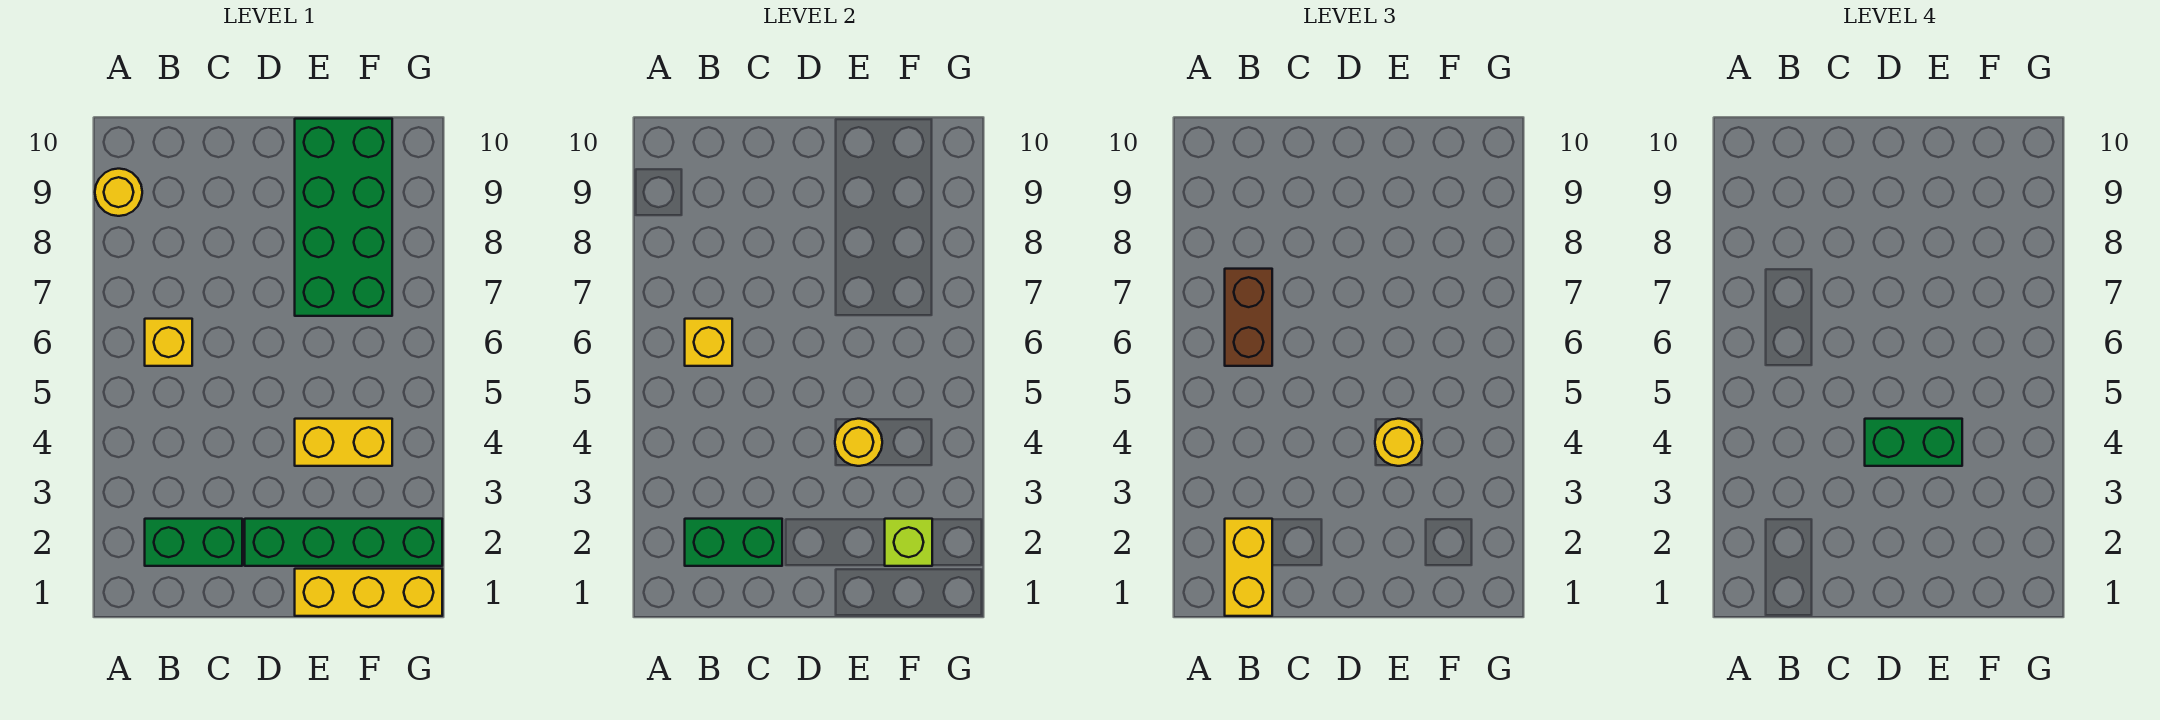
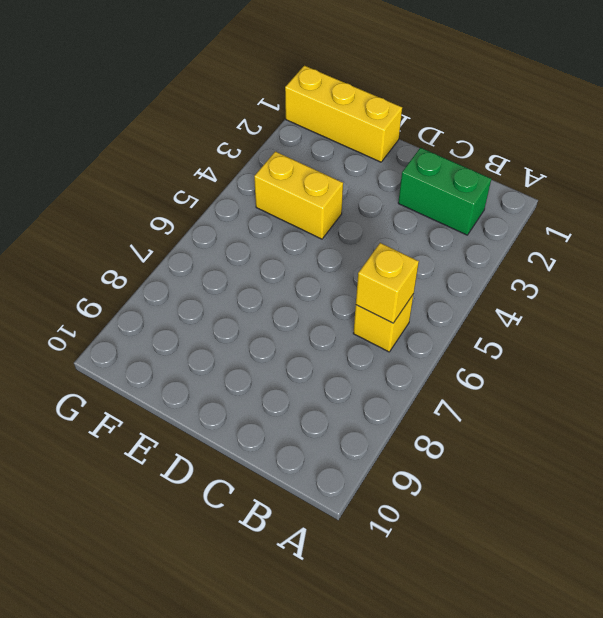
none -> yellow 1x1 round brick [95,169,142,216]
none -> green 1x4 brick [245,519,442,566]
none -> green 2x4 brick [295,119,392,316]

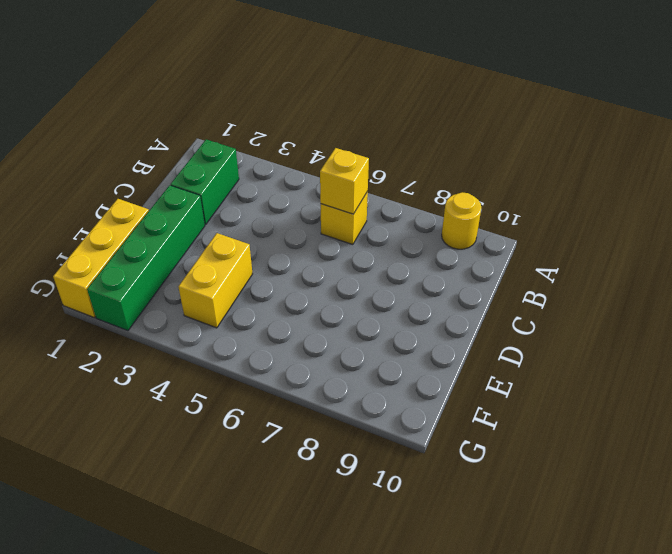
none -> green 2x4 brick [295,119,392,316]
none -> green 1x2 brick [685,519,782,566]
none -> yellow 1x1 round brick [835,419,882,466]

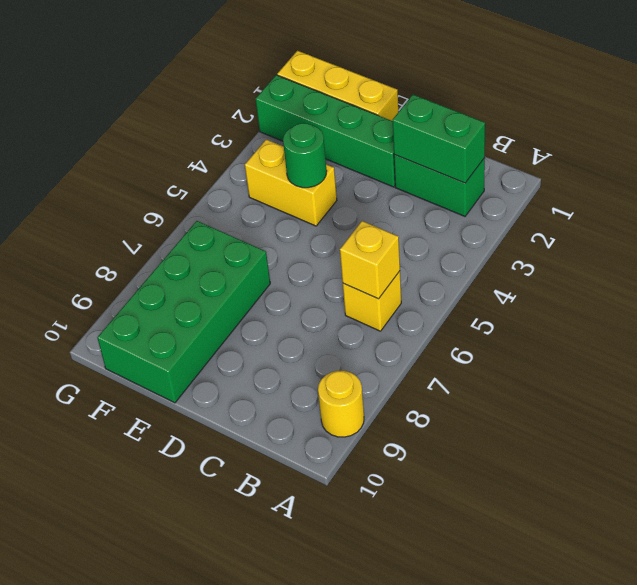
green 1x1 round brick [283,123,327,188] -> yellow 1x1 round brick [835,419,882,466]
none -> lime 1x1 brick [885,519,932,566]
none -> yellow 1x2 brick [1225,519,1272,616]
none -> brown 1x2 brick [1225,269,1272,366]

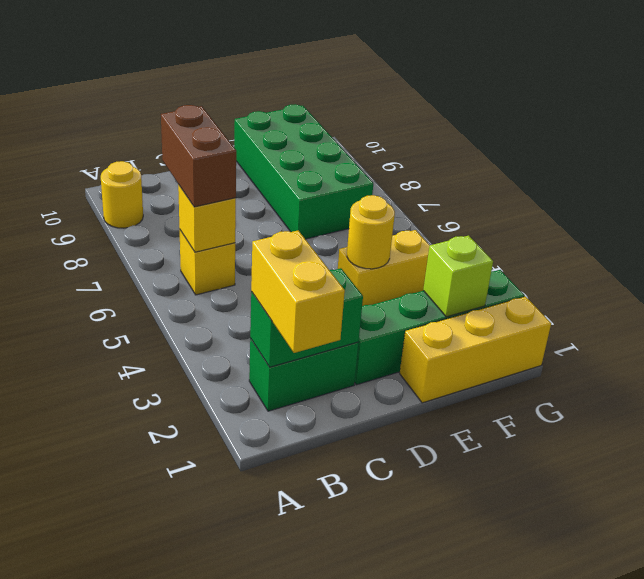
none -> yellow 1x1 round brick [1375,419,1422,466]
none -> green 1x2 brick [1865,419,1962,466]

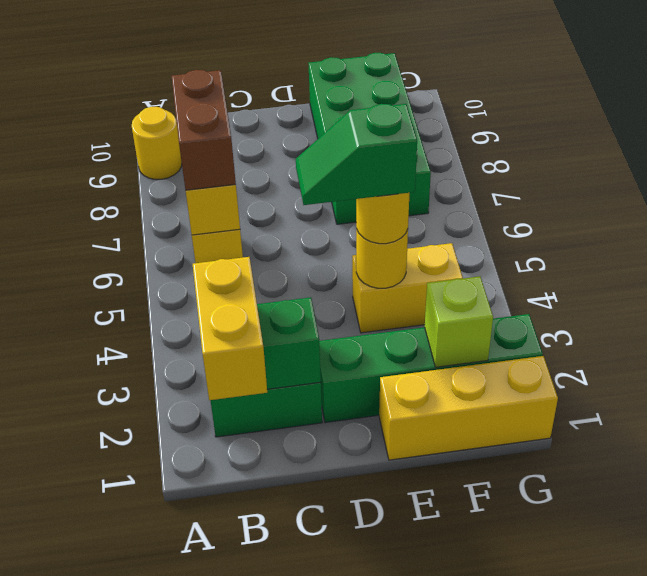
green 1x2 slope [296,104,417,205] -> green 1x2 brick [1865,419,1962,466]

